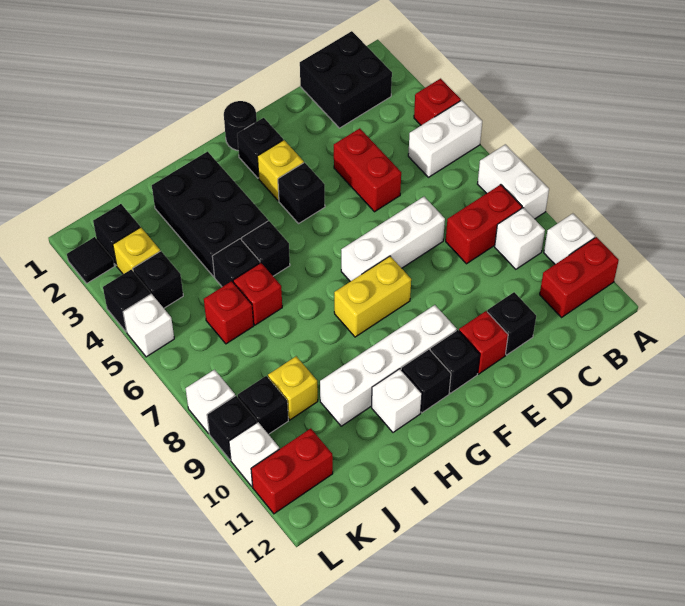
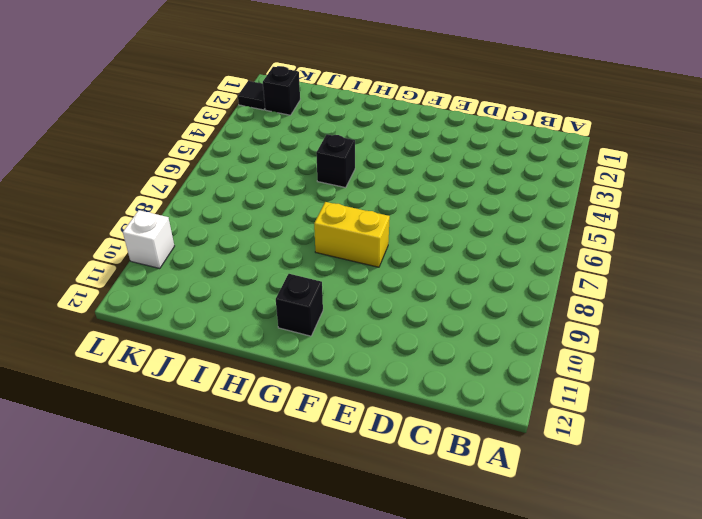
none -> red 1x1 brick [414,79,461,125]
none -> white 1x2 brick [408,100,482,177]
none -> white 1x2 brick [478,144,549,219]
none -> white 1x1 brick [544,214,595,264]

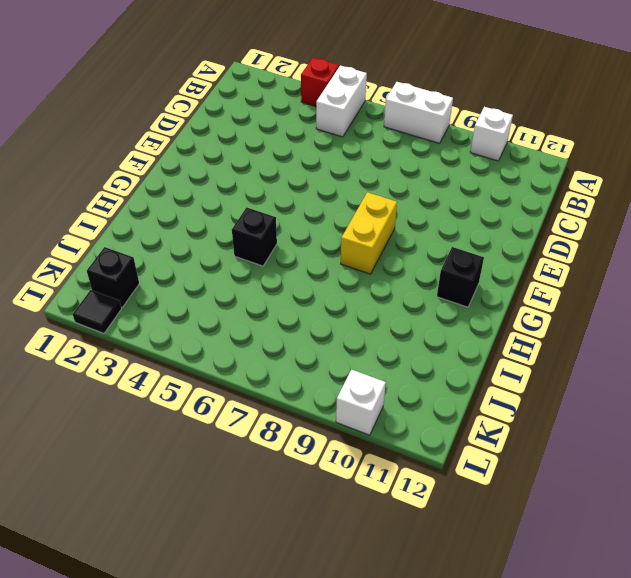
none -> red 1x2 brick [540,237,619,317]
none -> black 2x2 brick [300,31,392,128]
none -> red 1x2 brick [446,185,522,264]
none -> white 1x1 brick [495,208,545,269]

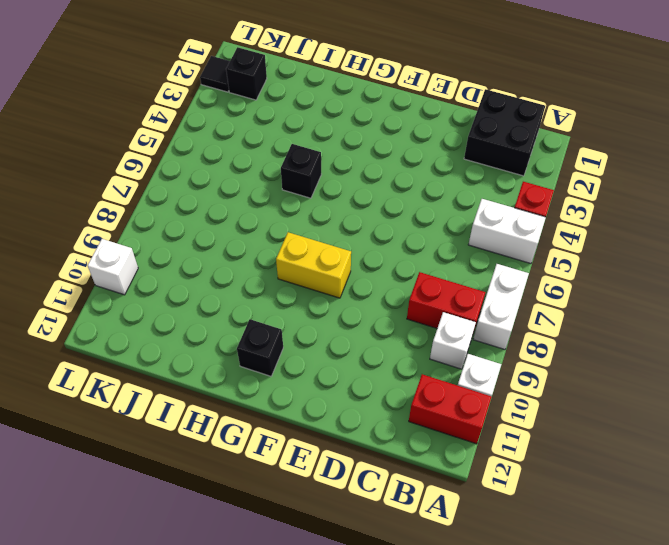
none -> red 1x2 brick [334,128,401,212]
none -> white 1x3 brick [341,197,445,281]
none -> black 1x1 brick [487,292,536,355]
none -> red 1x1 brick [459,311,508,374]

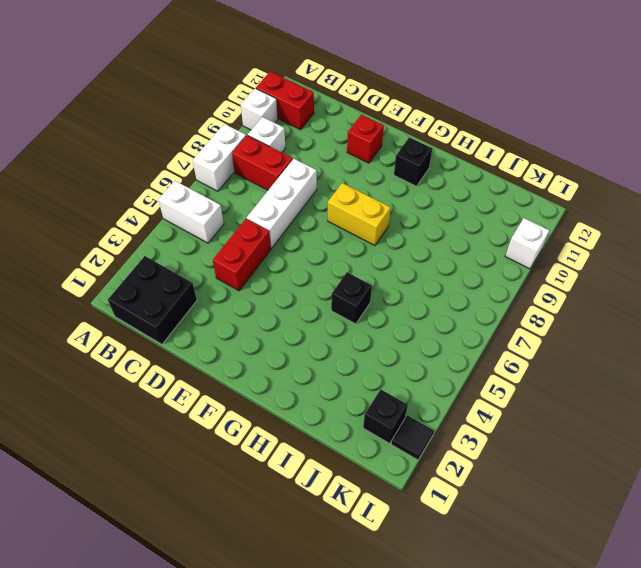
white 1x3 brick [247,159,317,248] -> white 1x3 brick turned to [341,197,445,281]
none -> red 1x1 brick [414,79,461,125]
none -> black 1x1 brick [487,292,536,355]
none -> black 1x1 round brick [224,101,257,151]
none -> black 1x1 brick [237,118,283,178]

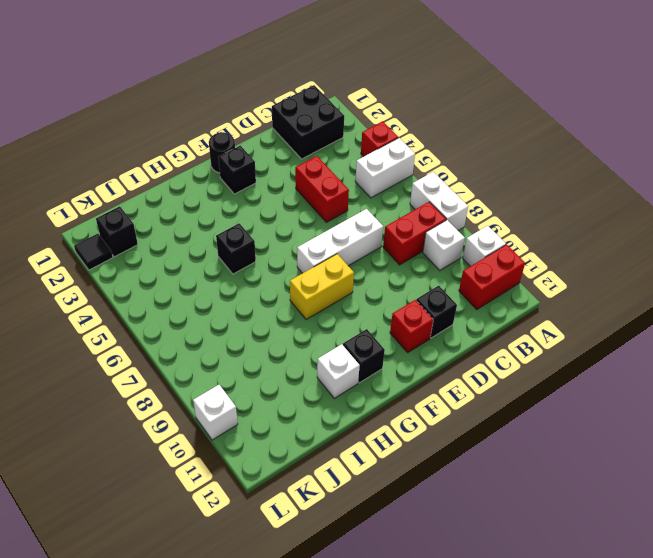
none -> yellow 1x1 brick [257,140,304,201]
none -> black 1x1 brick [278,163,325,223]
none -> white 1x4 brick [320,305,457,426]
none -> black 1x1 brick [430,330,480,393]

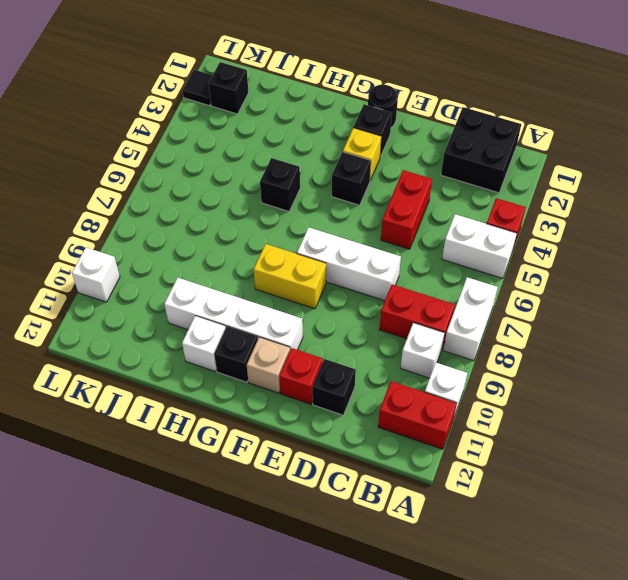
tan 1x1 brick [247,337,290,393] -> black 1x1 brick [430,330,480,393]
none -> black 2x3 brick [152,152,268,277]
none -> black 1x1 brick [212,239,260,287]
none -> red 1x1 brick [233,263,282,325]
none -> red 1x1 brick [204,281,254,344]

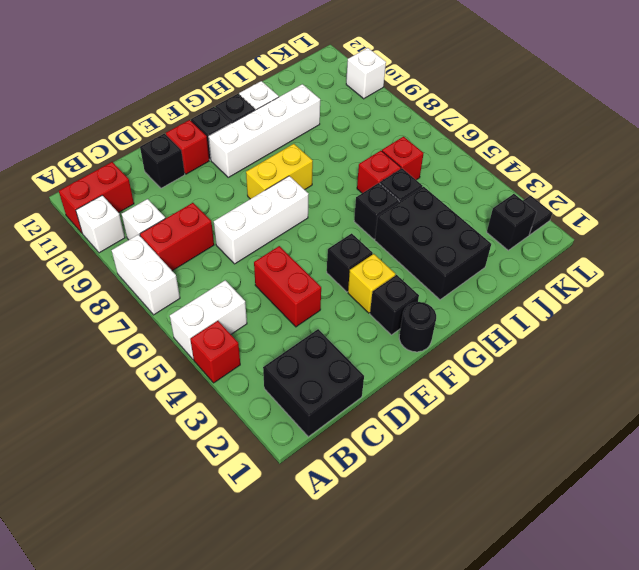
none -> yellow 1x1 brick [268,356,318,420]
none -> yellow 1x1 brick [113,227,160,274]
none -> black 1x1 brick [133,251,183,308]
none -> black 1x1 brick [238,376,288,434]

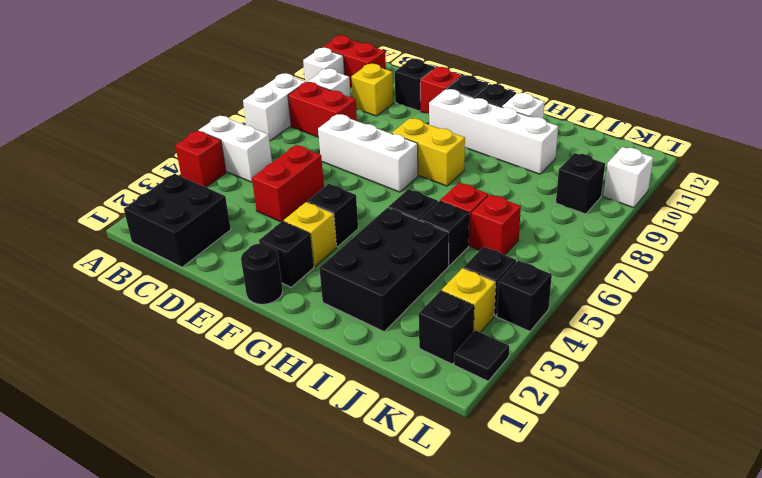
yellow 1x1 brick [351,64,393,116] -> yellow 1x1 brick moved to [268,356,318,420]
none -> red 1x2 brick [251,428,333,514]
none -> white 1x1 brick [123,294,174,357]
none -> white 1x1 brick [186,370,235,433]
none -> black 1x1 brick [207,396,257,460]

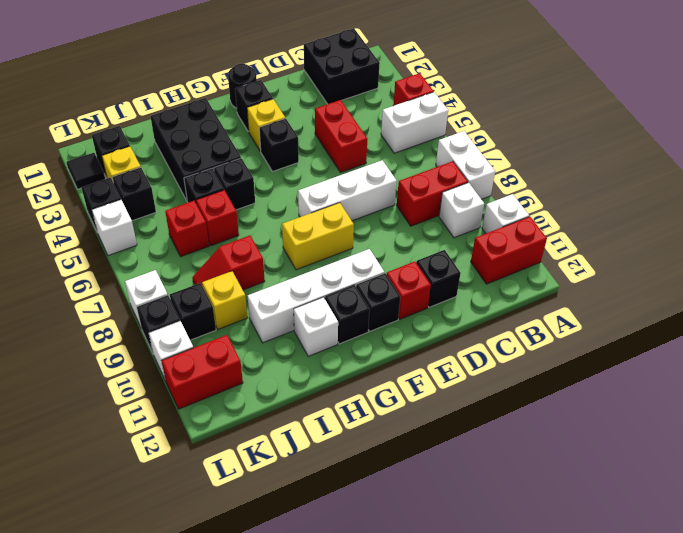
red 1x2 slope [192,236,265,290] -> none

